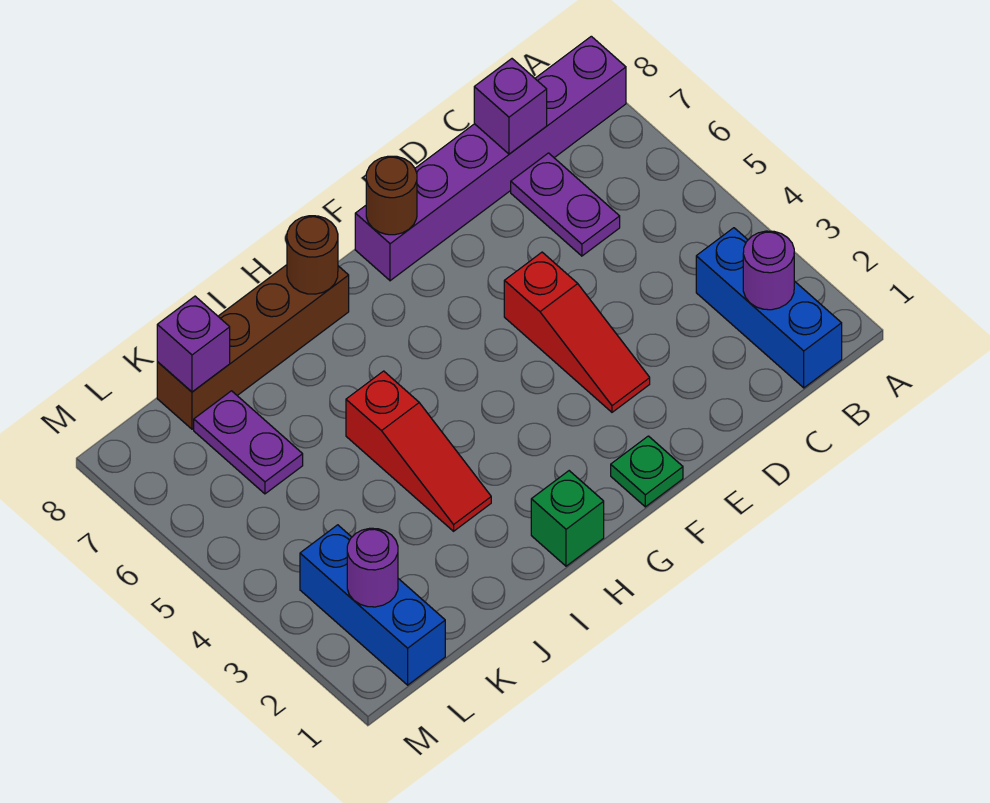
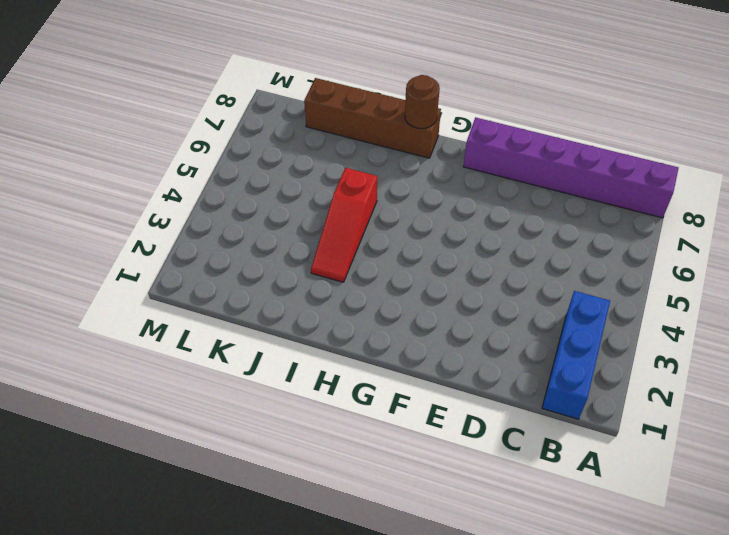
none -> purple 1x2 plate [511,153,620,256]
none -> red 1x3 slope [504,252,650,412]
none -> green 1x1 plate [611,436,683,507]

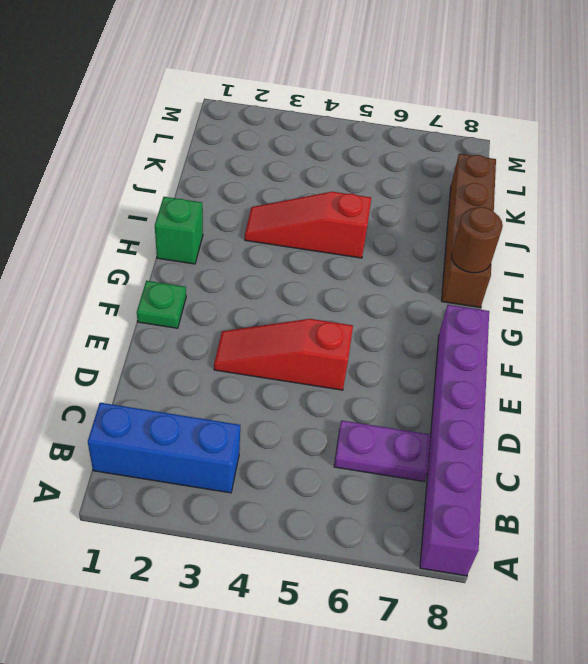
none -> purple 1x2 plate [194,391,303,494]
none -> blue 1x3 brick [300,525,445,685]
none -> purple 1x1 round brick [743,231,794,310]

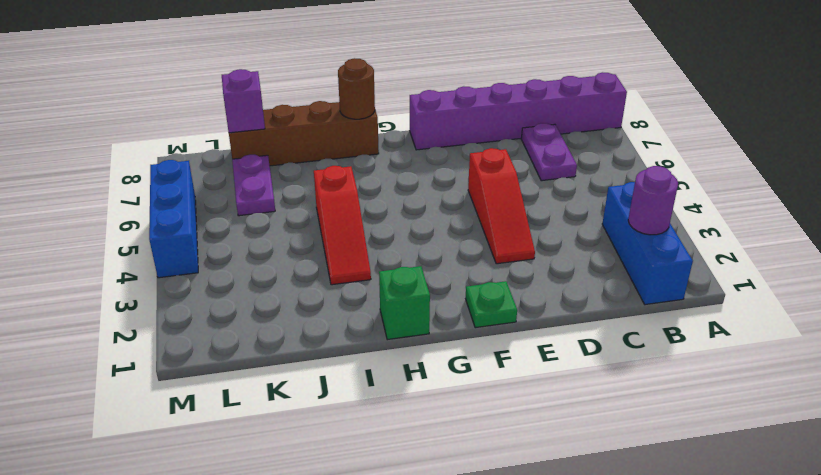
blue 1x3 brick [149,160,198,278] -> blue 1x3 brick moved to [300,525,445,685]
none -> purple 1x1 brick [474,59,547,154]
none -> brown 1x1 round brick [366,156,417,235]
none -> purple 1x1 round brick [347,528,398,607]

